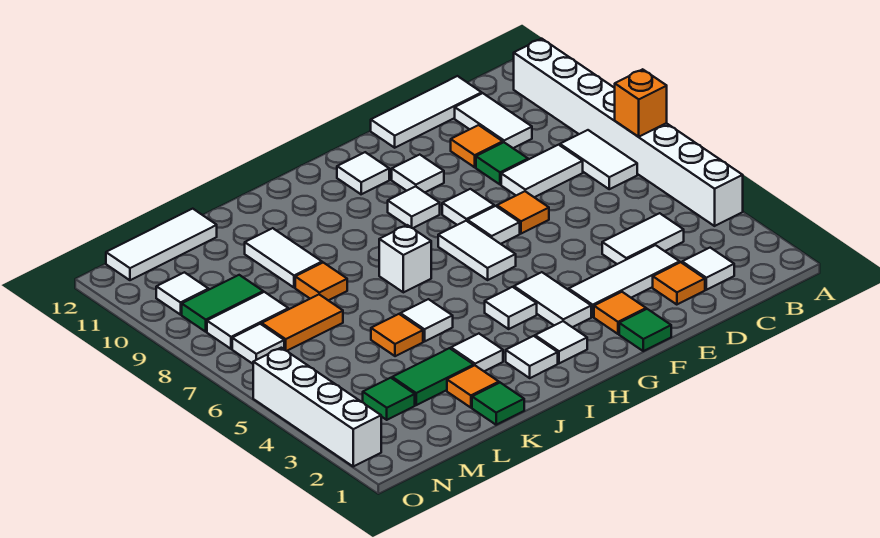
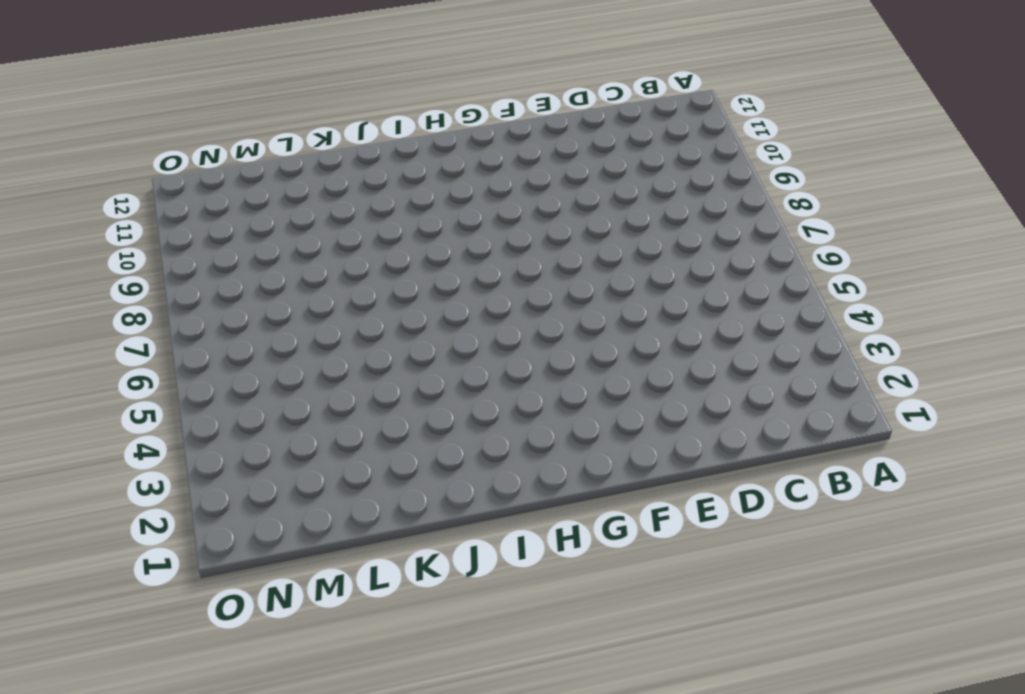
none -> white 1x8 brick [514,39,743,226]
none -> white 1x2 tile [560,130,637,189]
none -> white 1x1 tile [682,248,734,290]
none -> white 1x2 tile [602,213,684,264]

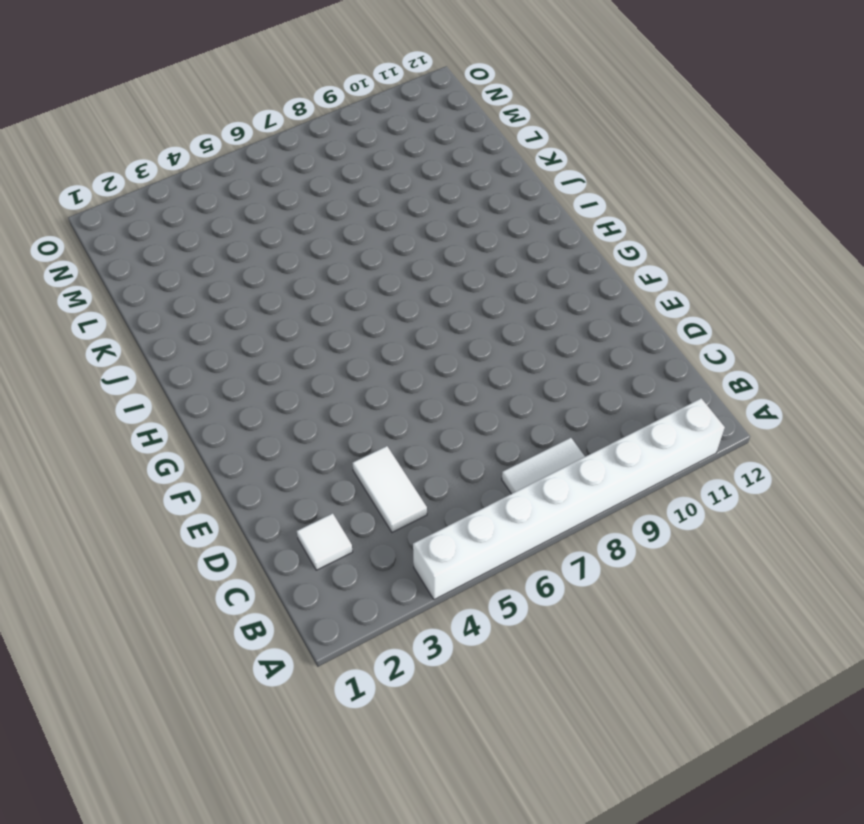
none -> white 1x2 tile [501,145,583,197]
none -> white 1x2 tile [455,93,532,148]
none -> white 1x3 tile [371,76,482,148]
none -> orange 1x1 tile [653,262,705,305]

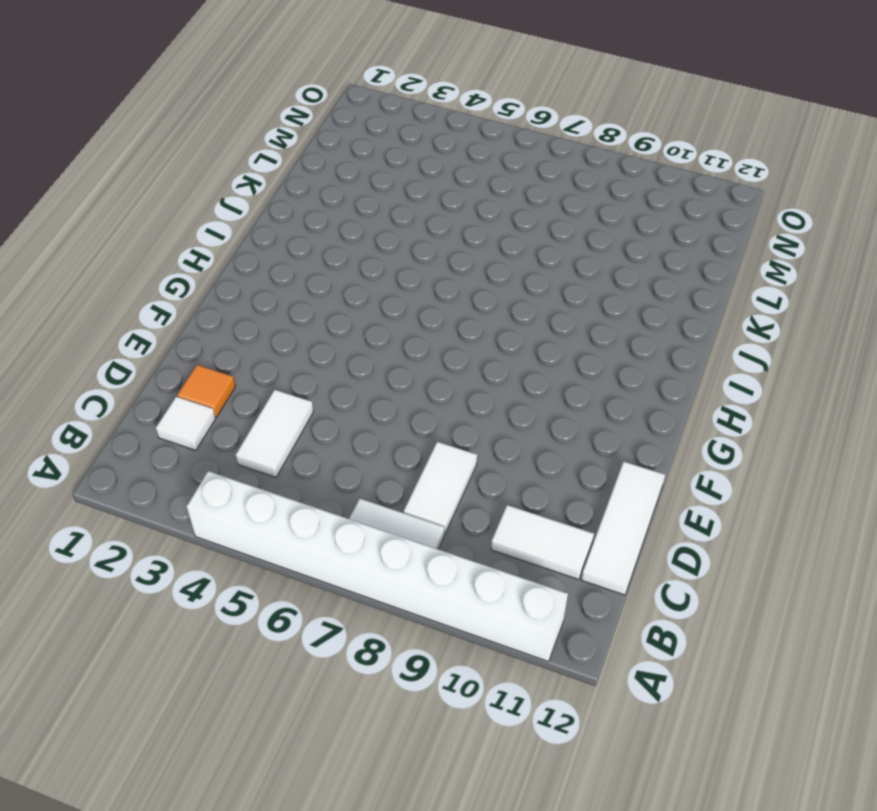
none -> white 1x3 tile [569,245,680,317]
none -> green 1x1 tile [476,142,528,184]
none -> orange 1x1 tile [451,125,503,167]
none -> orange 1x1 tile [497,191,549,234]

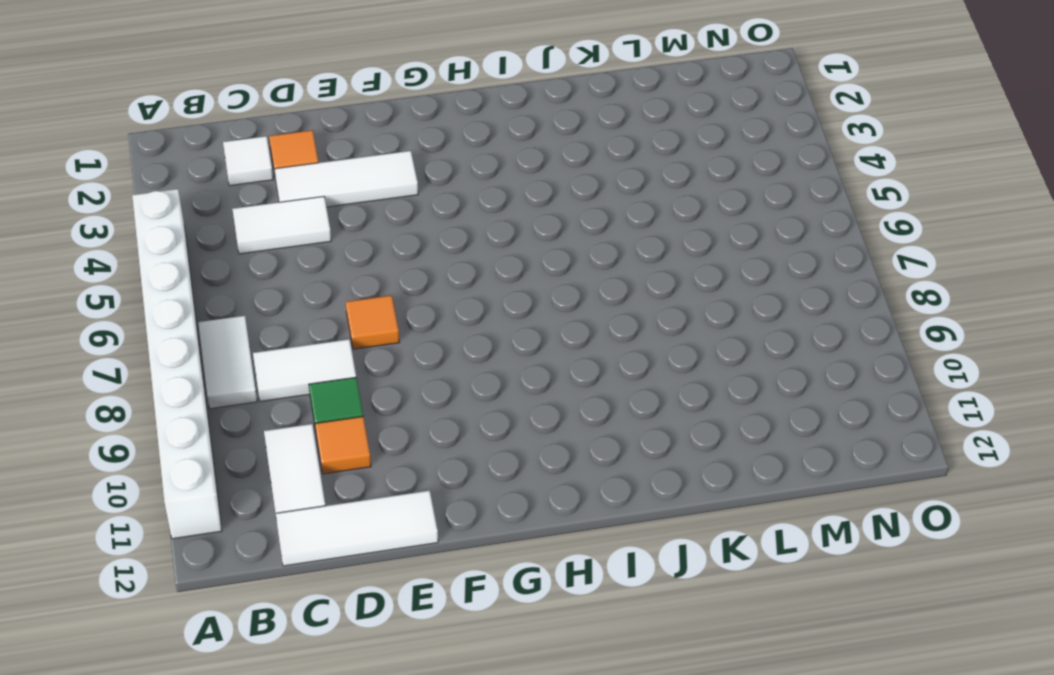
none -> green 1x1 tile [619,309,671,351]
none -> orange 1x1 tile [594,292,646,334]
none -> white 1x1 tile [468,206,520,244]
none -> white 1x1 tile [442,189,494,225]

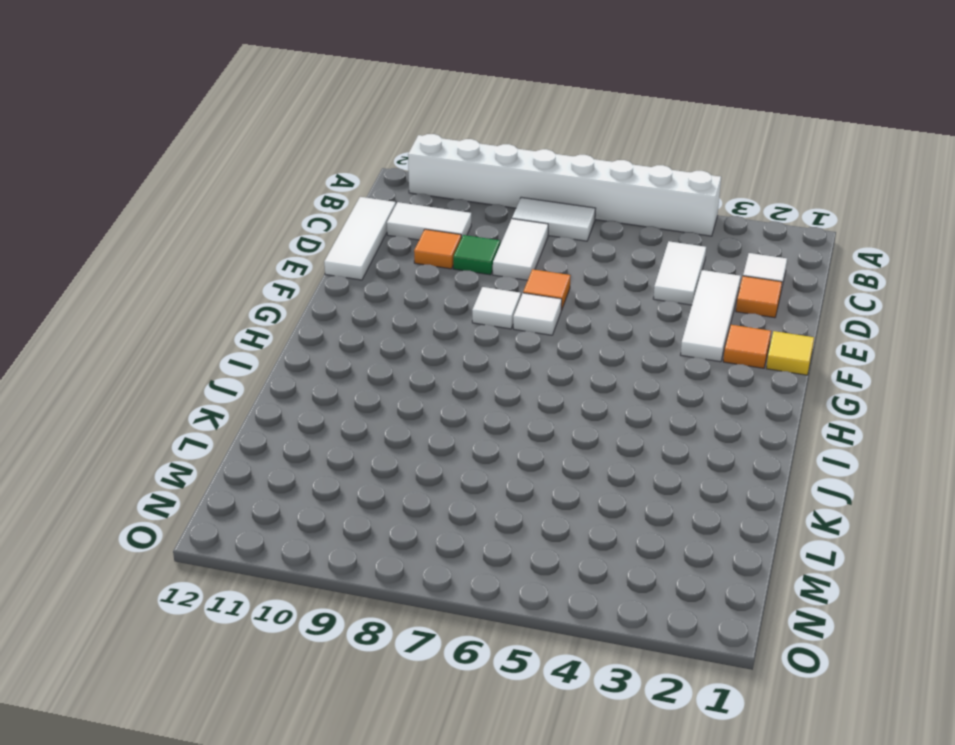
yellow 1x1 tile [766,331,814,375] -> green 1x1 tile [619,309,671,351]
none -> white 1x1 tile [392,155,444,192]
none -> white 1x2 tile [514,272,591,327]
none -> white 1x2 tile [438,221,516,280]
none -> white 1x1 tile [388,186,440,228]

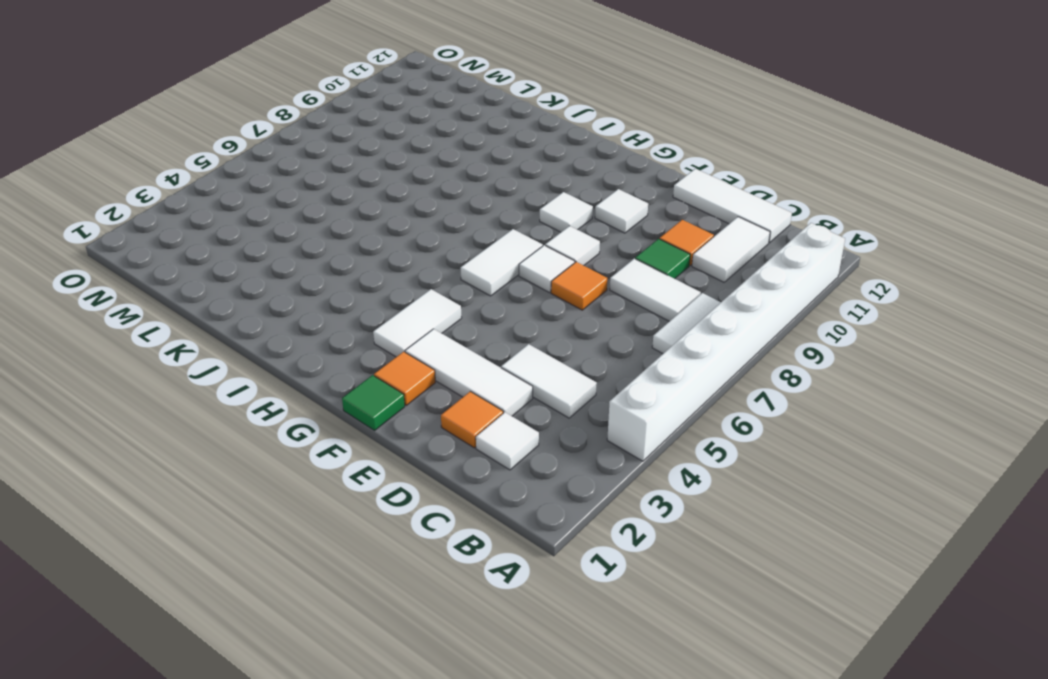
none -> white 1x1 tile [337,152,389,194]
none -> white 1x1 tile [535,321,587,363]
none -> white 1x1 tile [485,287,537,329]
none -> white 1x1 tile [506,336,558,378]

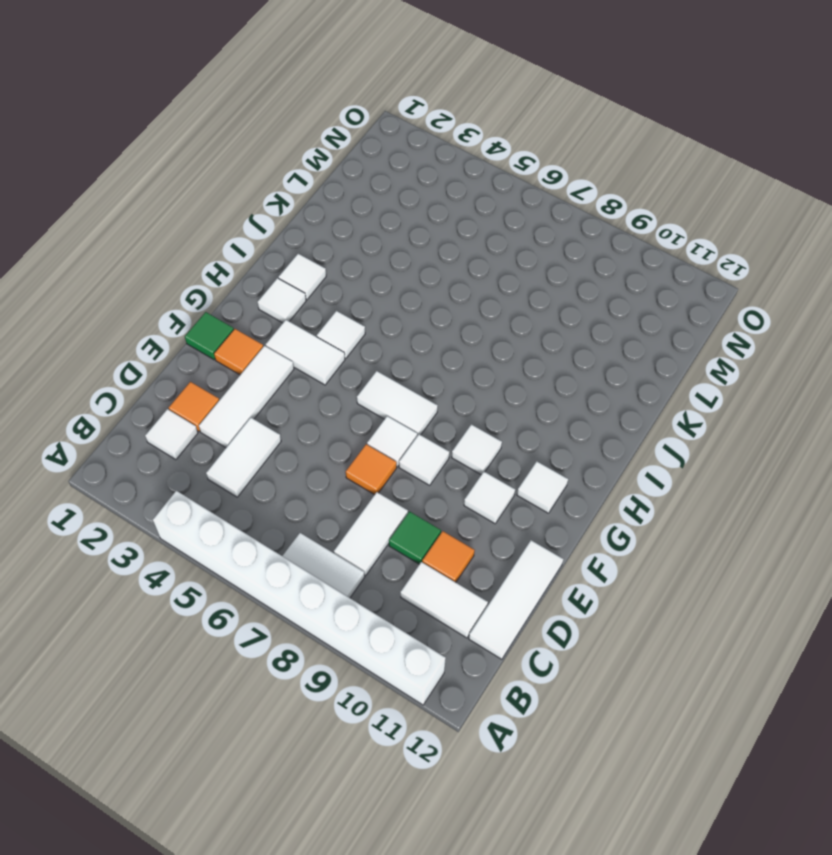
none -> white 1x1 brick [379,225,431,292]
none -> white 1x1 tile [451,334,503,371]
none -> white 1x1 tile [400,299,453,341]
none -> green 1x1 tile [472,383,524,425]

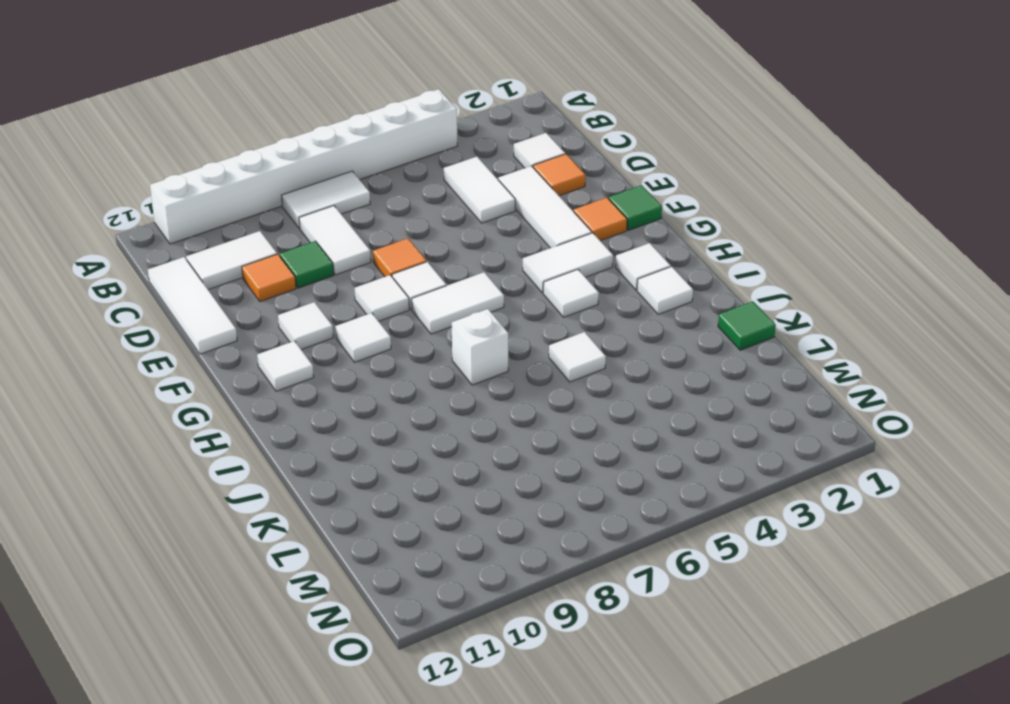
none -> white 1x1 tile [451,334,503,371]
none -> orange 1x1 tile [447,365,499,408]
none -> green 1x2 tile [392,348,474,405]
none -> orange 1x1 tile [371,314,423,356]

